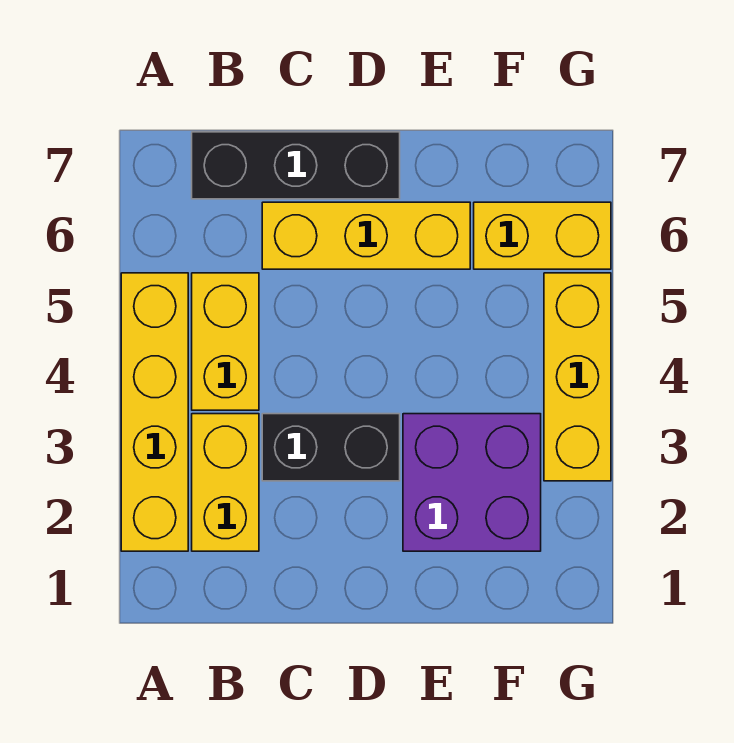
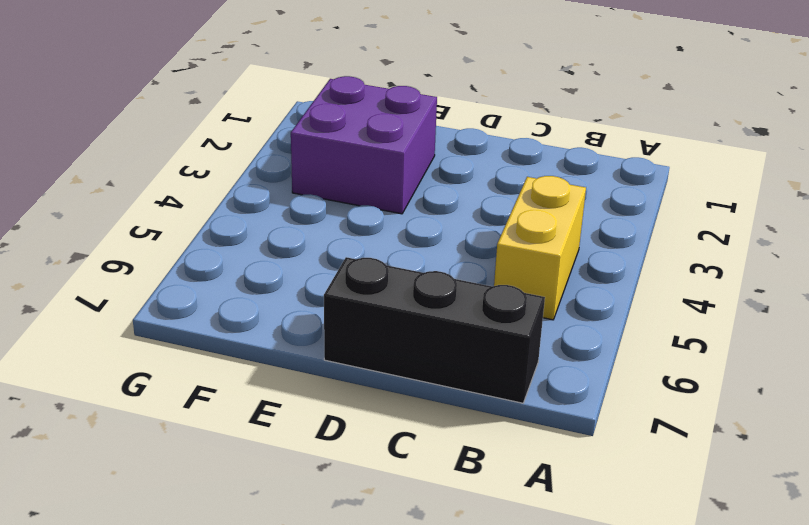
none -> yellow 1x4 brick [121,273,188,551]
none -> yellow 1x2 brick [192,414,259,551]

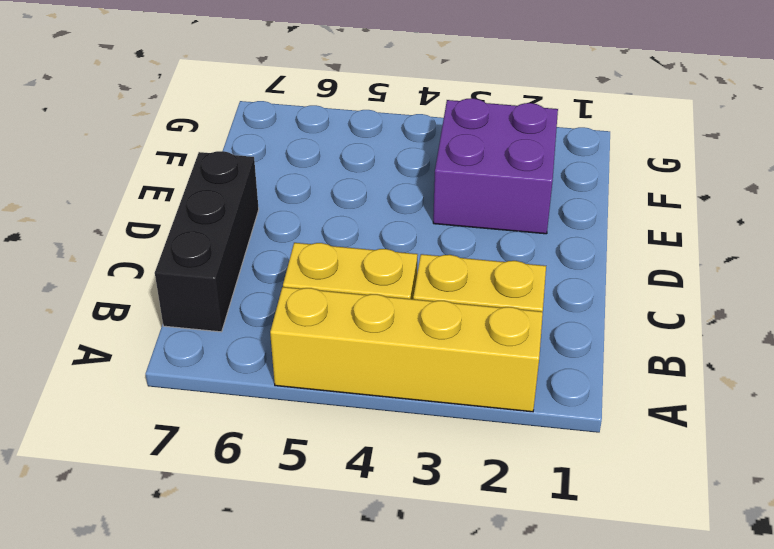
none -> black 1x2 brick [262,414,400,481]
none -> yellow 1x3 brick [262,202,470,269]

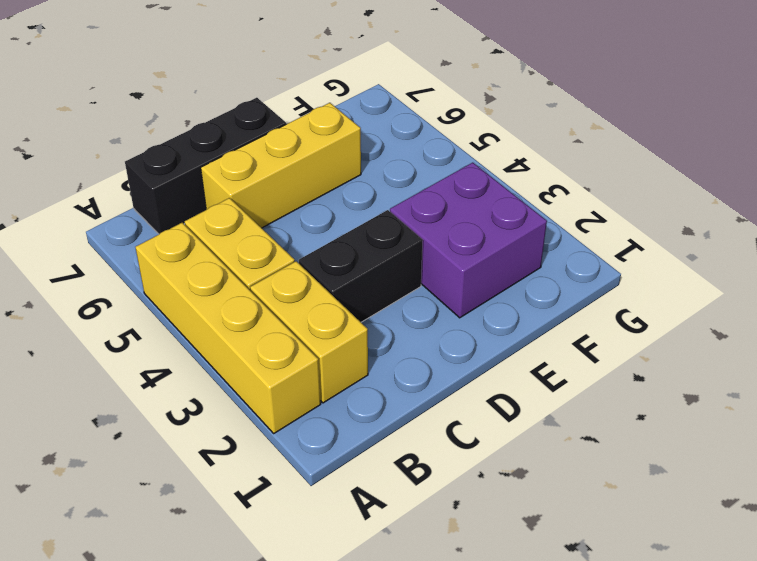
none -> yellow 1x2 brick [474,202,611,269]
none -> yellow 1x3 brick [544,273,611,481]

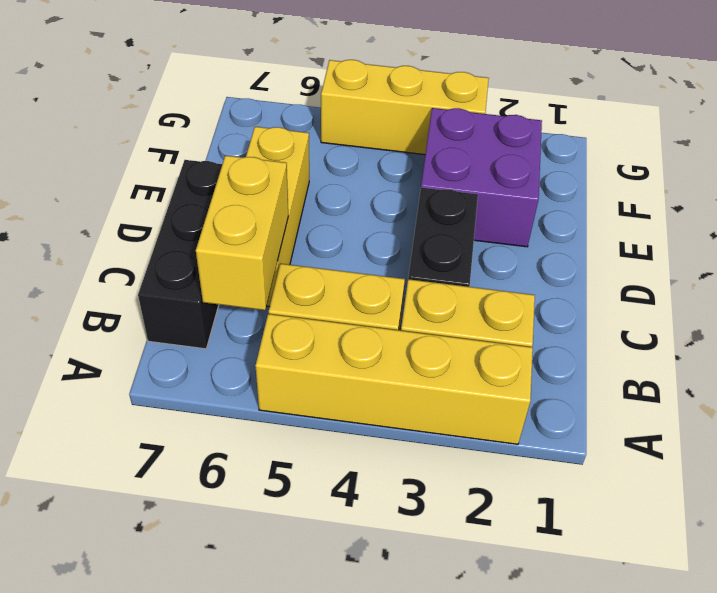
yellow 1x2 brick [196,155,288,310] -> yellow 1x2 brick moved to [474,202,611,269]

